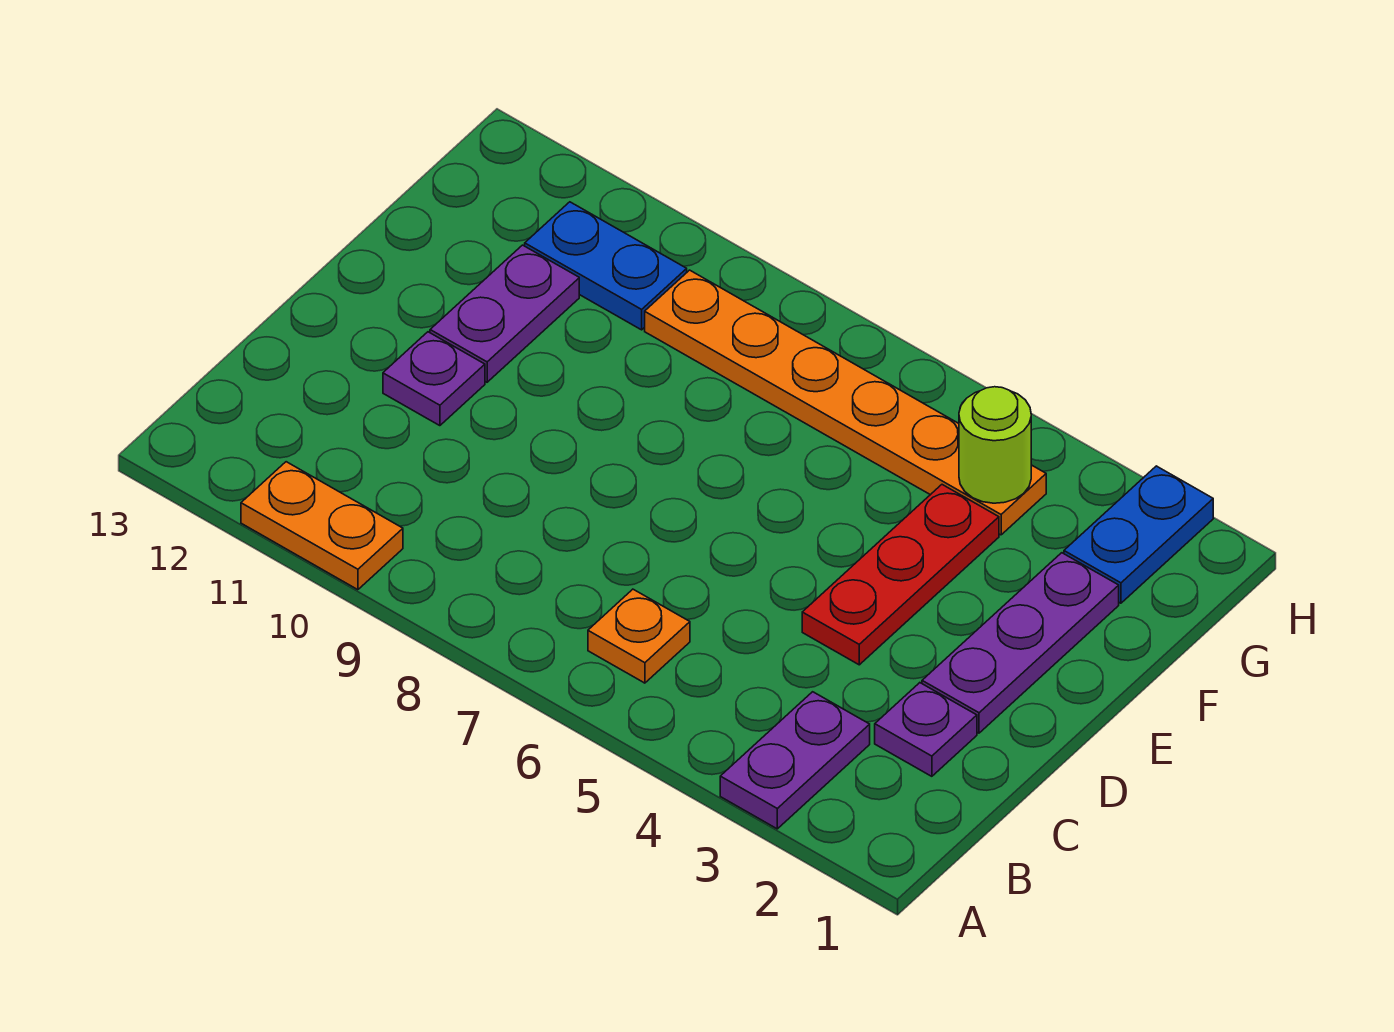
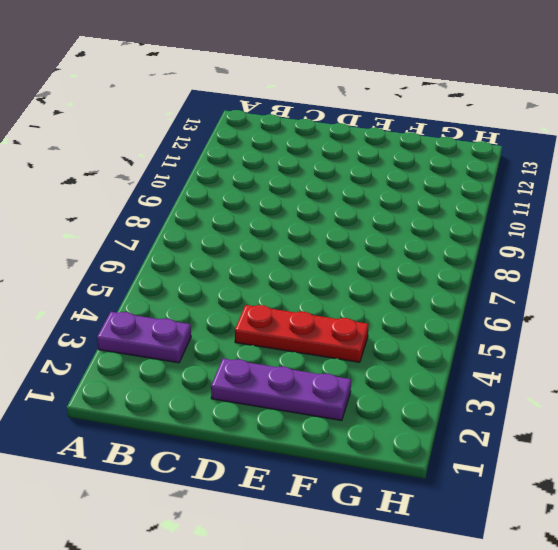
none -> orange 1x2 plate [241,462,403,590]
none -> orange 1x1 plate [588,589,690,683]
none -> purple 1x1 plate [875,683,977,776]

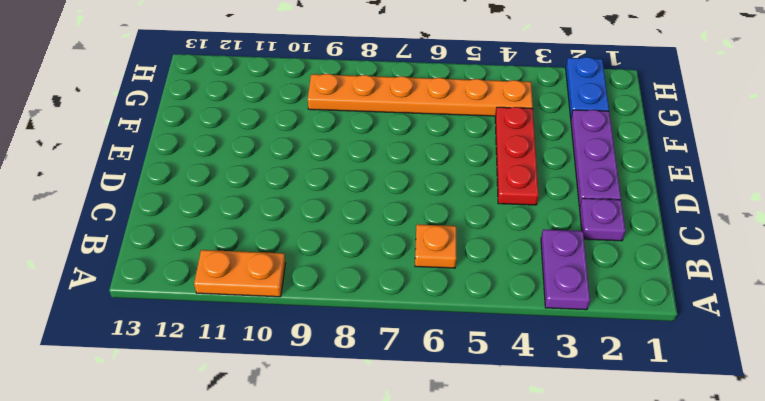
none -> purple 1x1 plate [383,332,485,426]
none -> purple 1x2 plate [430,245,579,382]
none -> blue 1x2 plate [525,202,687,330]

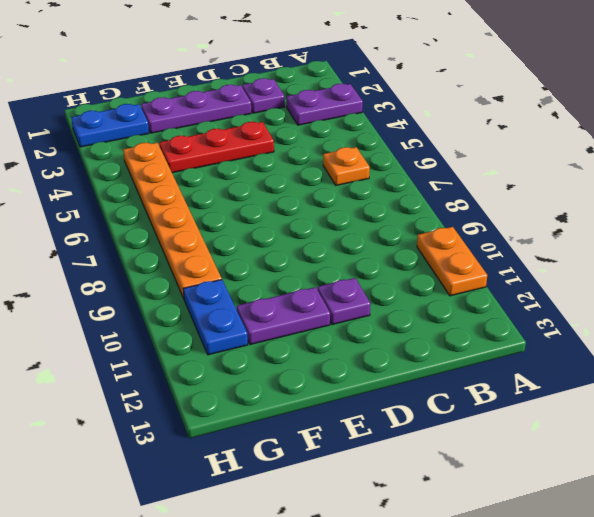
none -> lime 1x1 round brick [959,387,1031,503]

